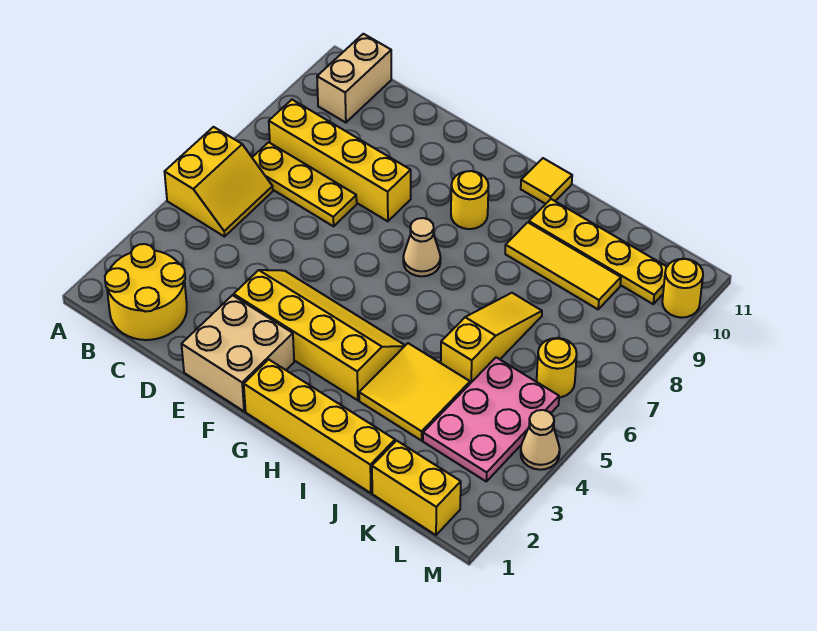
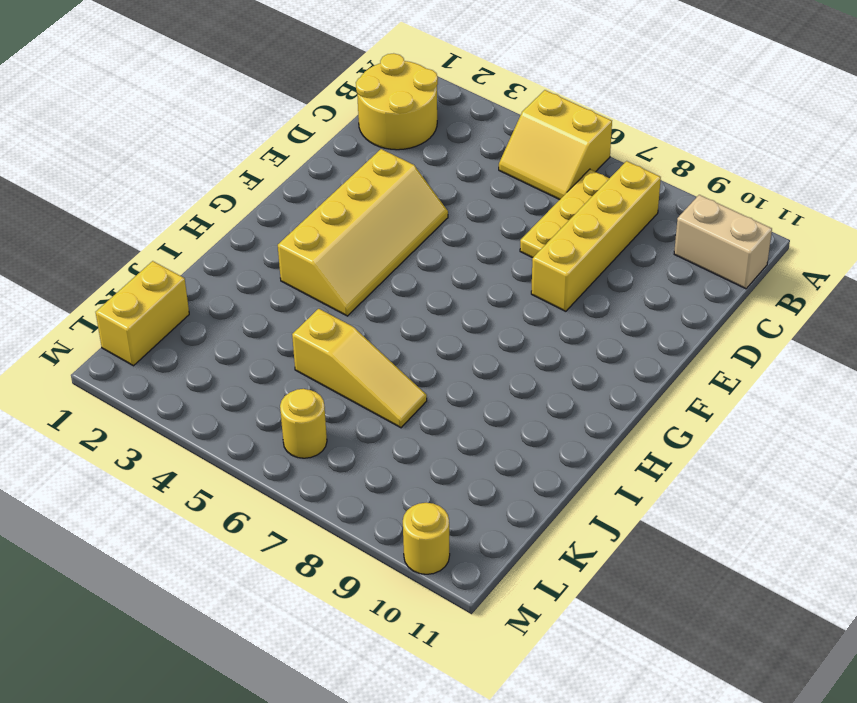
none -> tan 2x2 brick [182,295,294,411]
none -> yellow 1x4 brick [244,359,395,493]
none -> tan 1x1 cone [403,218,441,276]

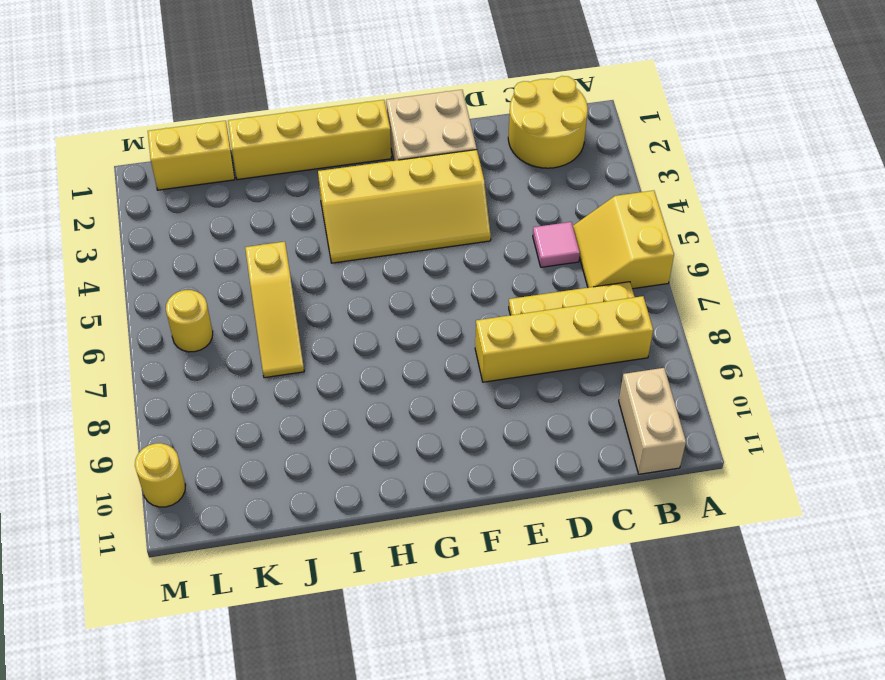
pink 1x1 tile [533,222,580,267] -> none
none -> tan 1x1 cone [403,218,441,276]
none -> yellow 1x1 round brick [451,171,488,229]
none -> yellow 1x1 tile [521,158,572,204]

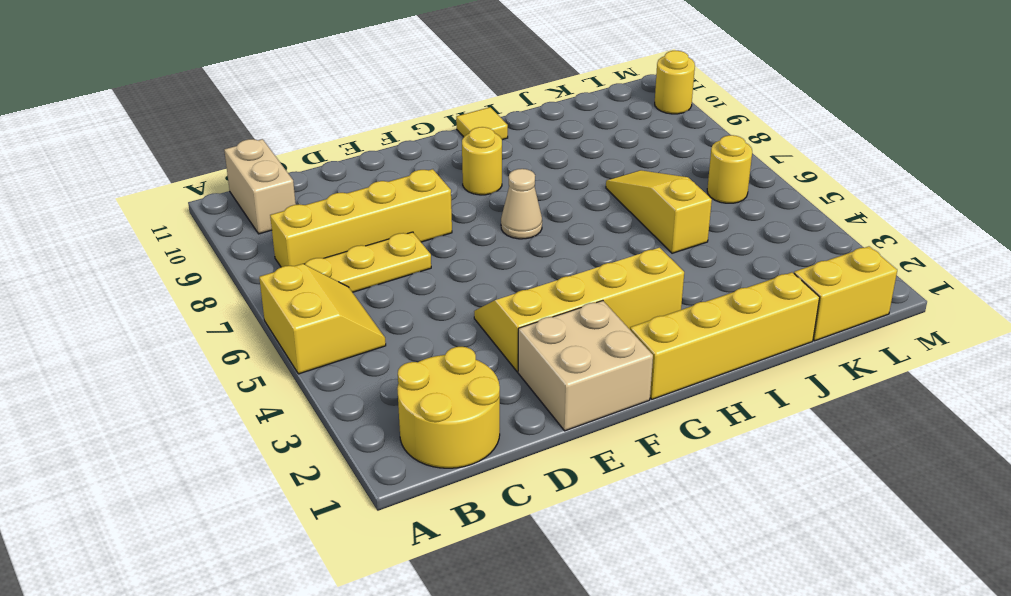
none -> yellow 2x2 tile [359,343,470,441]
none -> yellow 1x3 tile [505,222,621,309]
none -> yellow 1x4 plate [529,199,667,304]

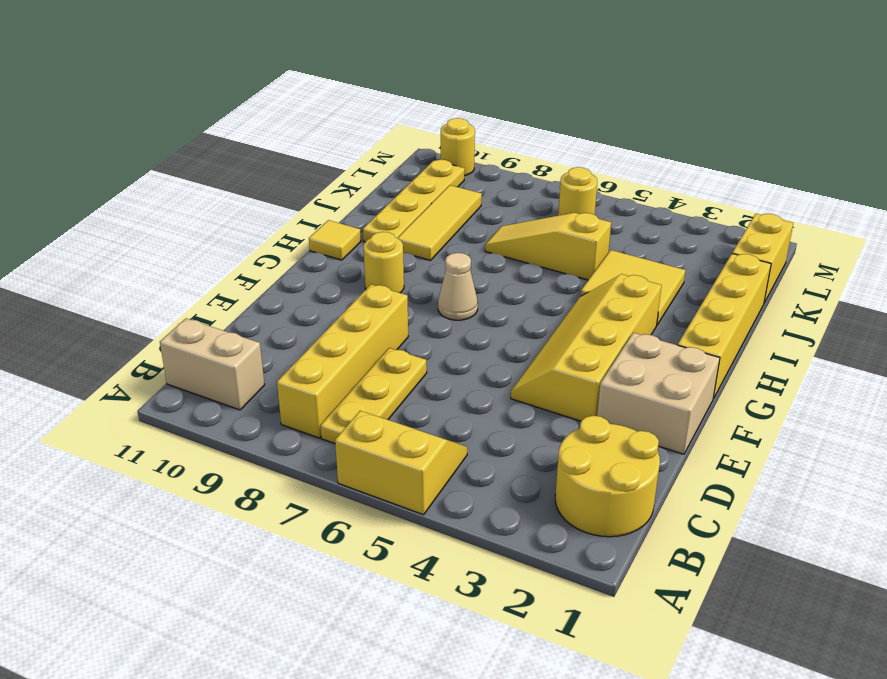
none -> pink 2x3 plate [423,357,559,481]
none -> tan 1x1 cone [521,410,560,470]

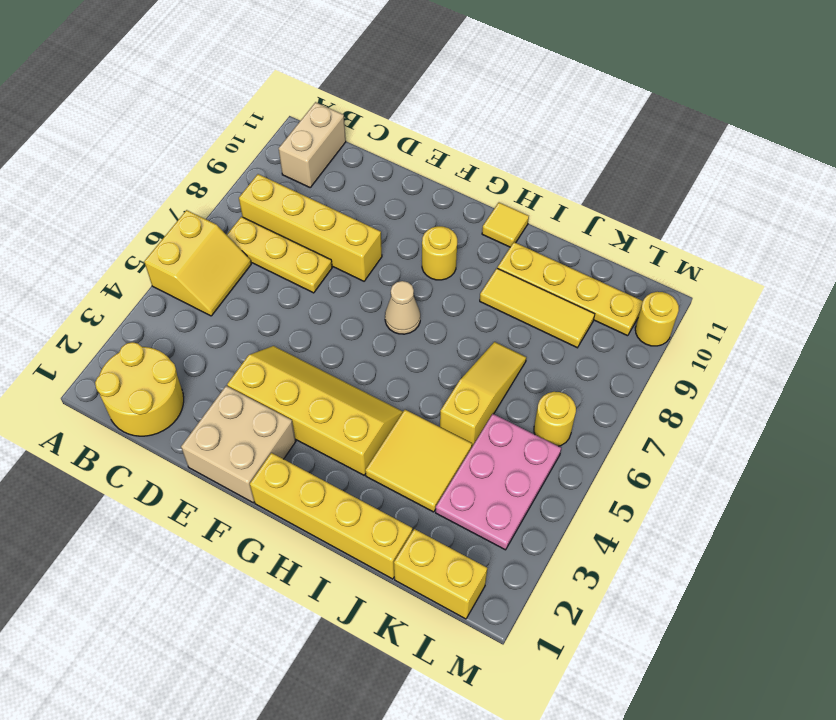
none -> tan 1x1 cone [521,410,560,470]

